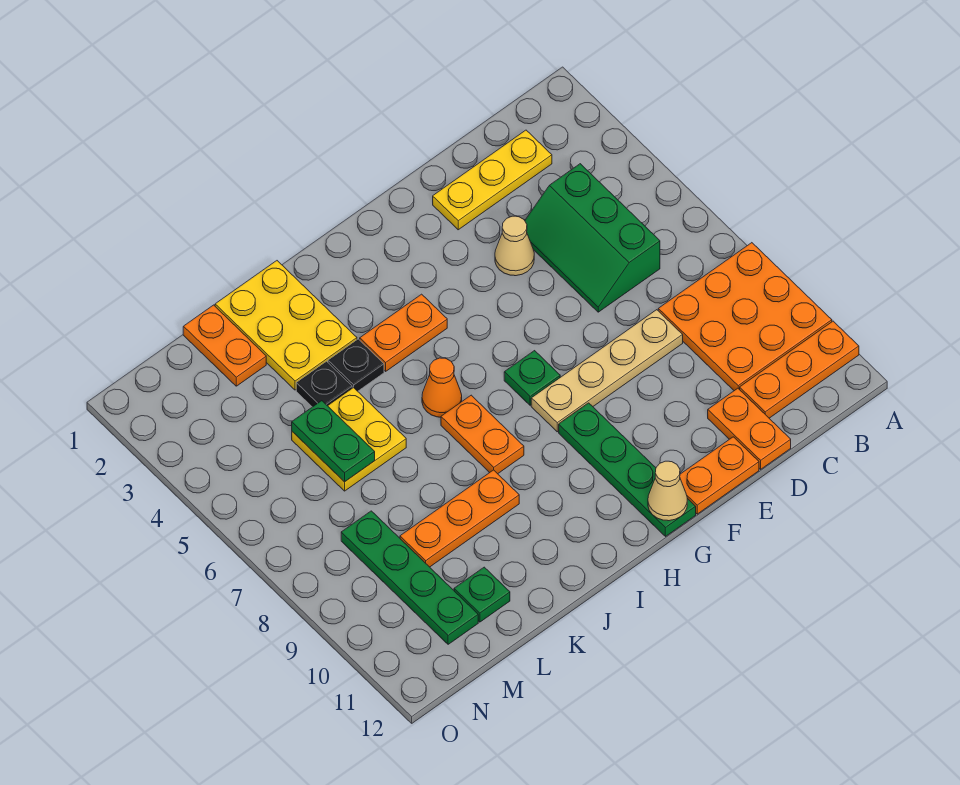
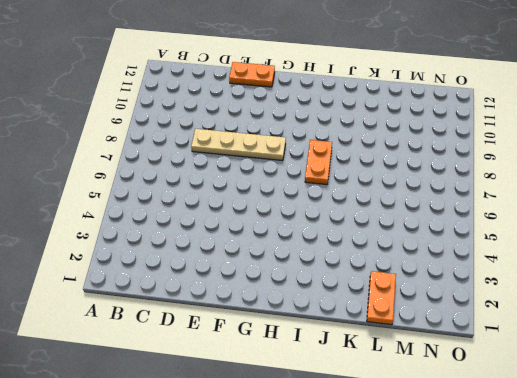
none -> orange 3x3 plate [658,243,832,391]
none -> orange 1x3 plate [740,321,859,418]
none -> yellow 1x3 plate [433,130,552,230]

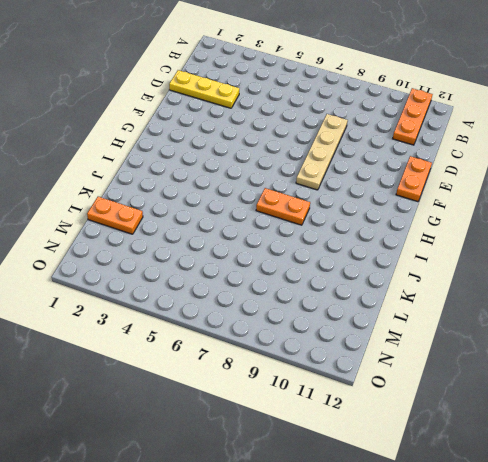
yellow 1x3 plate [169,70,239,108] -> yellow 1x3 plate turned to [433,130,552,230]
none -> orange 3x3 plate [658,243,832,391]
none -> green 2x3 slope [525,164,660,312]
none -> orange 1x2 plate [708,388,791,469]

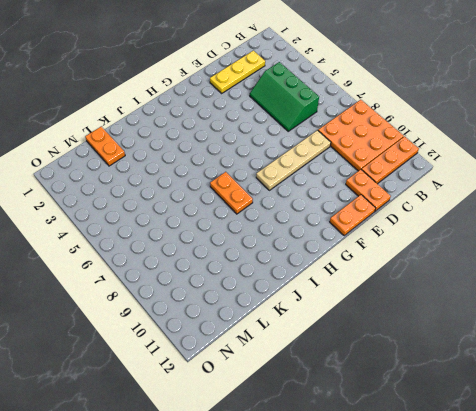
none -> tan 1x1 cone [495,216,534,276]
none -> green 1x1 plate [504,351,560,405]
none -> green 1x4 plate [559,403,696,537]

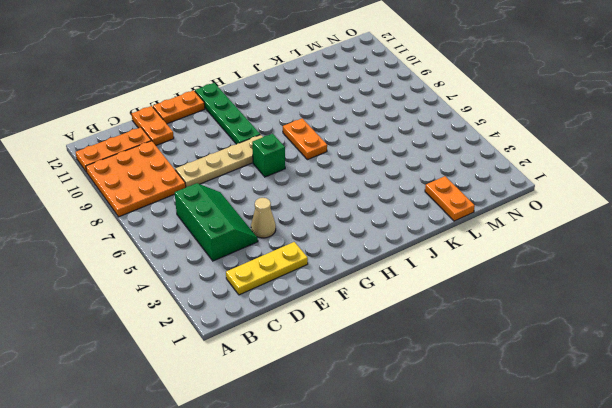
green 1x1 brick [252,134,285,177] -> green 1x1 plate [504,351,560,405]
none -> orange 1x2 plate [360,294,447,371]
none -> orange 1x1 cone [422,358,462,417]
none -> yellow 2x3 plate [215,261,357,390]

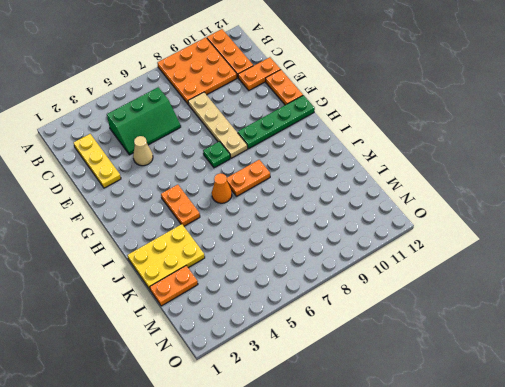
none -> black 1x1 plate [328,339,384,391]
none -> orange 1x3 plate [400,470,519,567]
none -> black 1x1 plate [296,361,352,407]

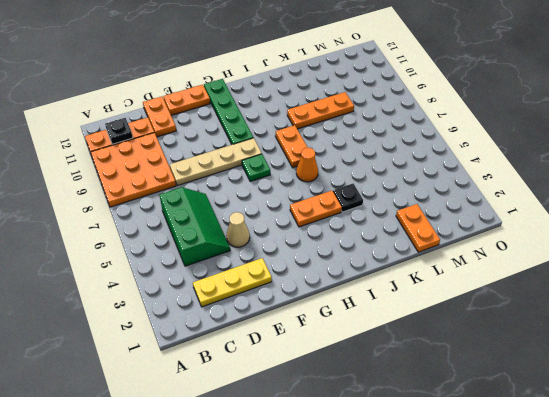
black 1x1 plate [105,118,133,144] -> black 1x1 plate moved to [296,361,352,407]
none -> yellow 2x3 plate [215,261,357,390]
none -> yellow 2x2 plate [292,387,406,491]
none -> green 1x1 plate [454,567,510,622]

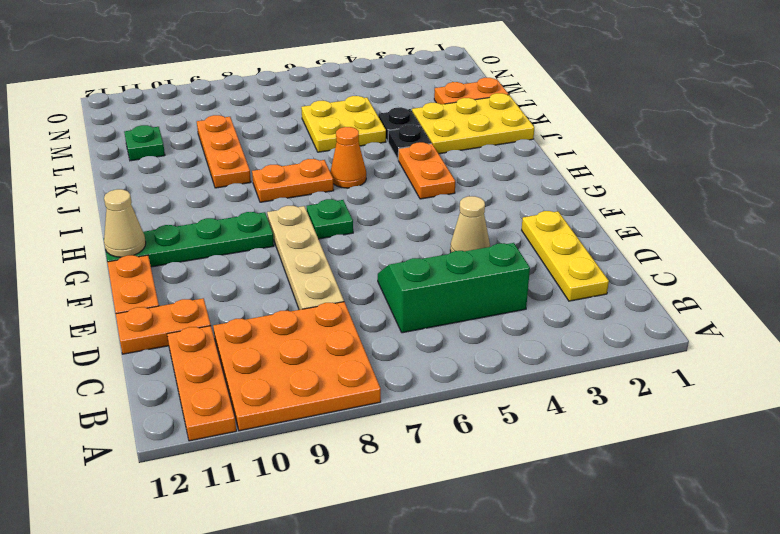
none -> green 1x4 plate [341,511,478,644]
none -> green 1x2 plate [292,401,375,482]

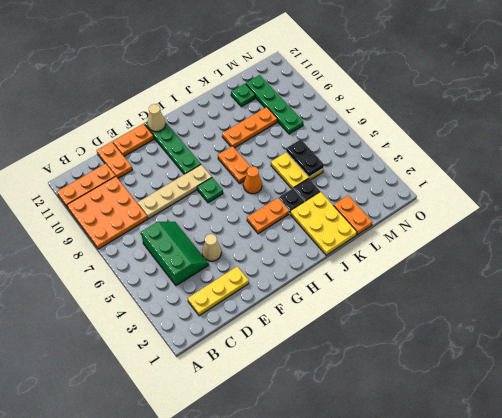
black 1x2 plate [286,139,324,177] -> green 1x2 plate [292,401,375,482]

